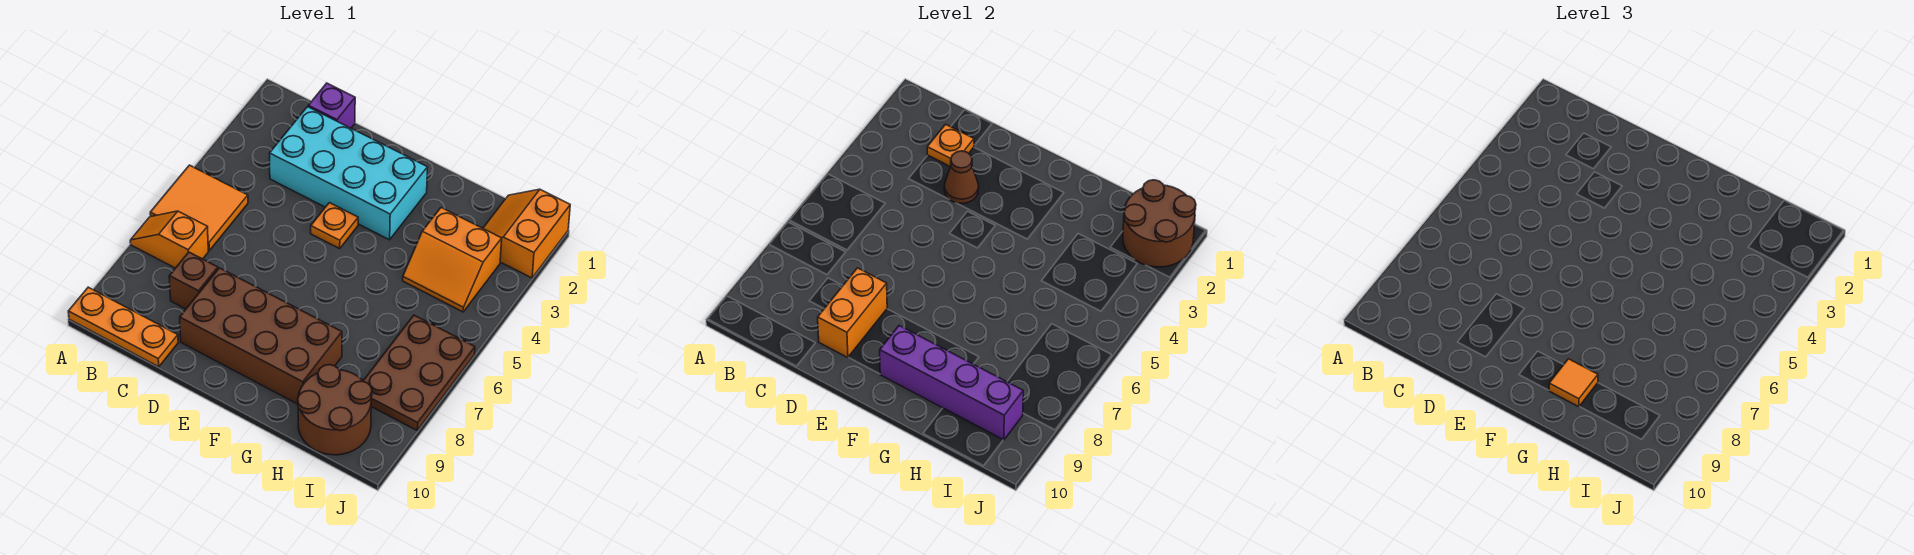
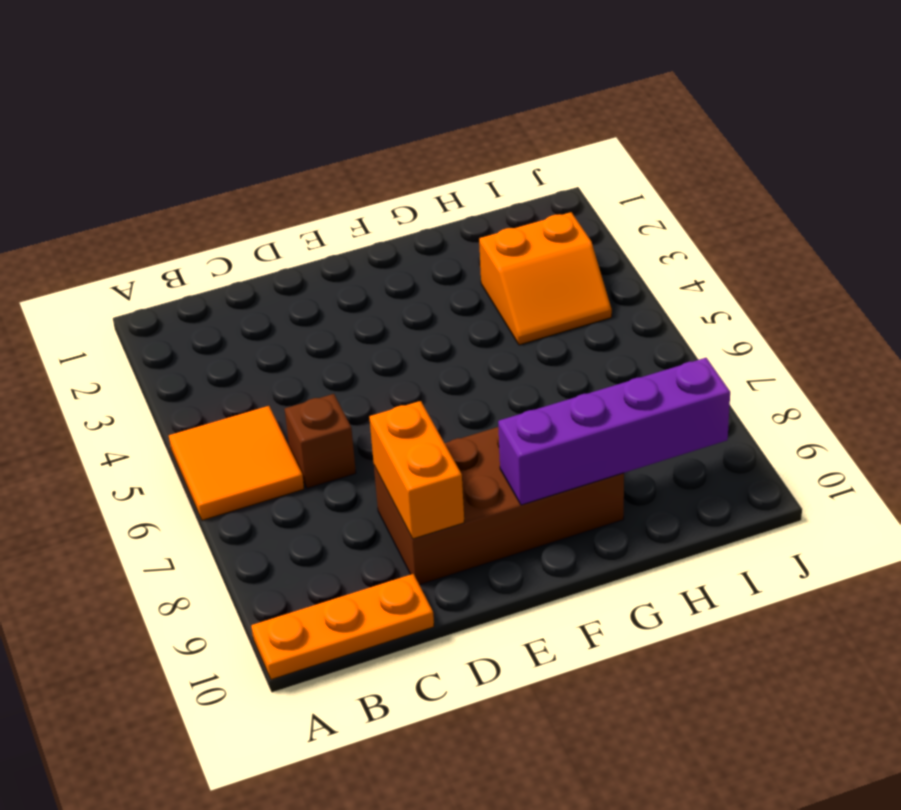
brown 1x1 brick [285,394,356,488] -> brown 1x1 brick moved to [169,252,218,309]
none -> orange 1x2 slope [130,211,208,268]
none -> purple 1x1 brick [308,83,355,128]
none -> cyan 2x4 brick [269,107,428,240]

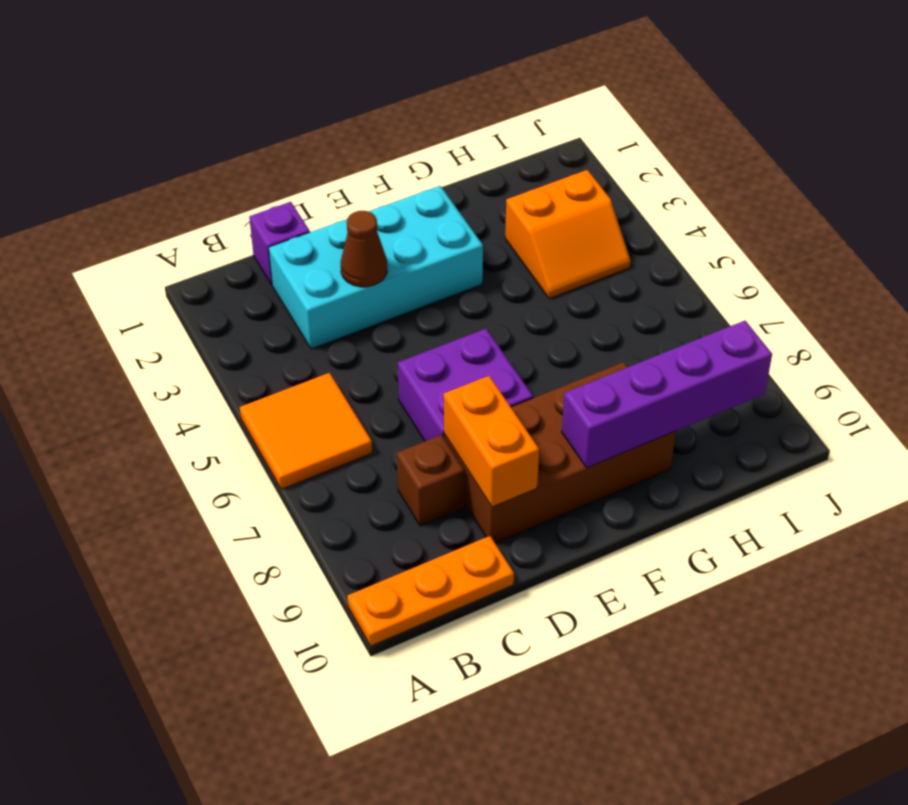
purple 2x2 brick [398,329,533,441] -> none
none -> orange 1x2 slope [130,211,208,268]
none -> orange 1x1 plate [311,203,358,249]
none -> brown 2x2 round brick [298,365,372,455]

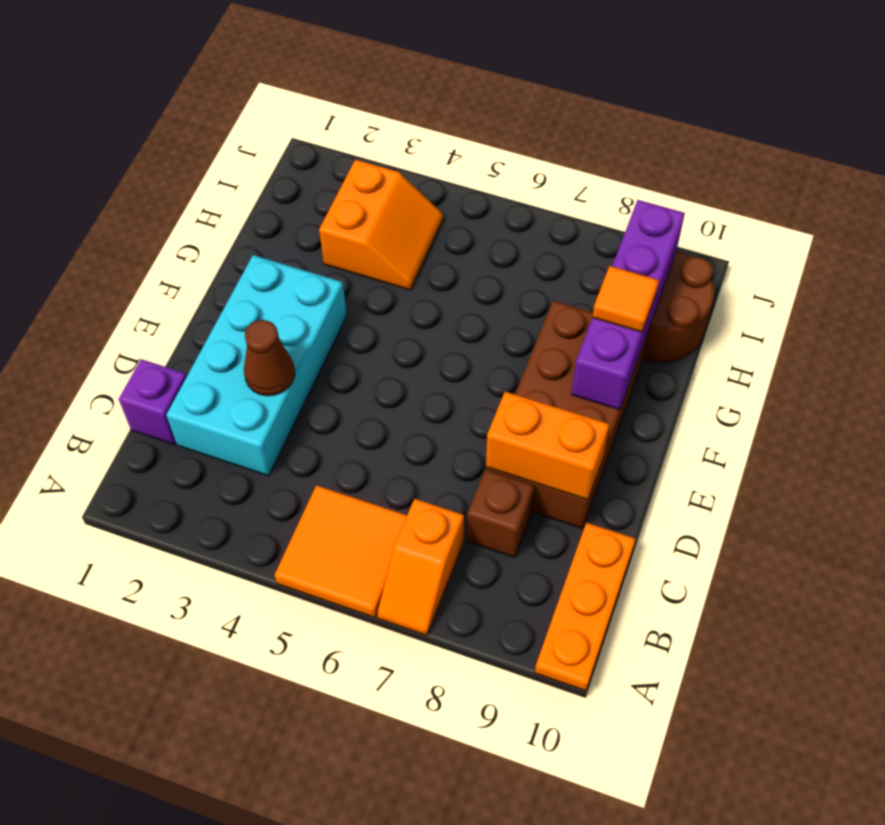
none -> orange 1x1 plate [311,203,358,249]
none -> orange 2x2 slope [483,189,570,278]
none -> brown 2x3 plate [363,315,475,430]

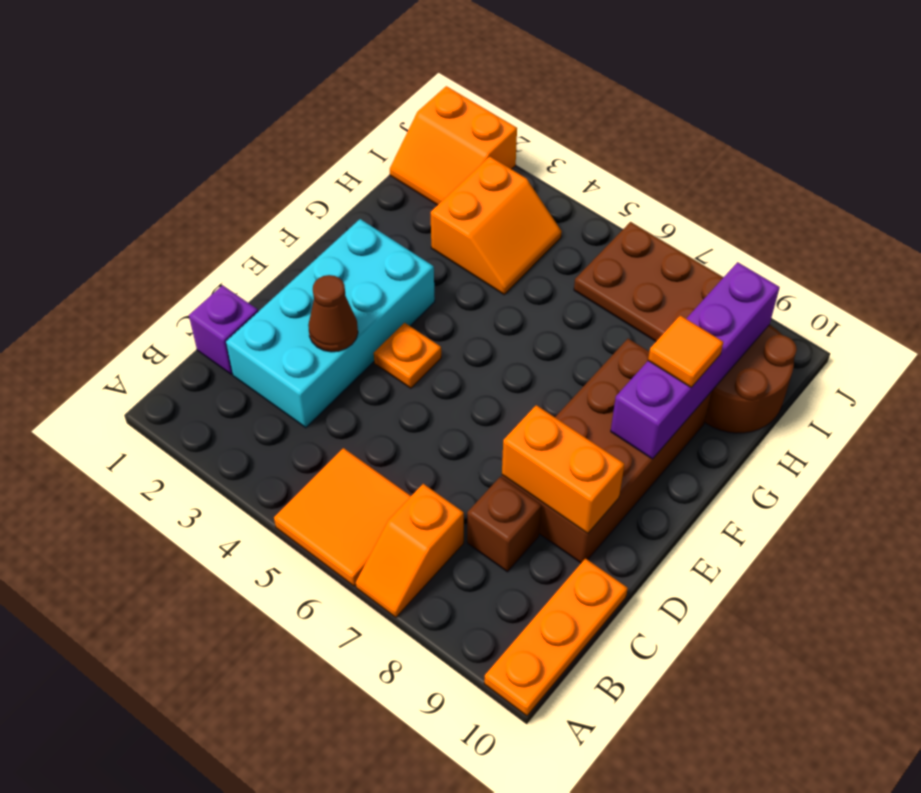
none -> orange 1x1 plate [927,124,974,167]
none -> brown 2x2 round brick [1123,180,1196,267]

